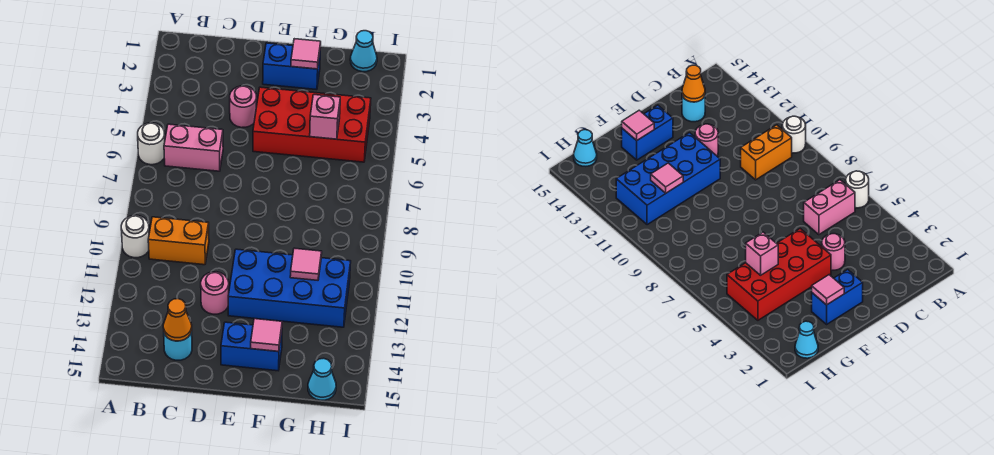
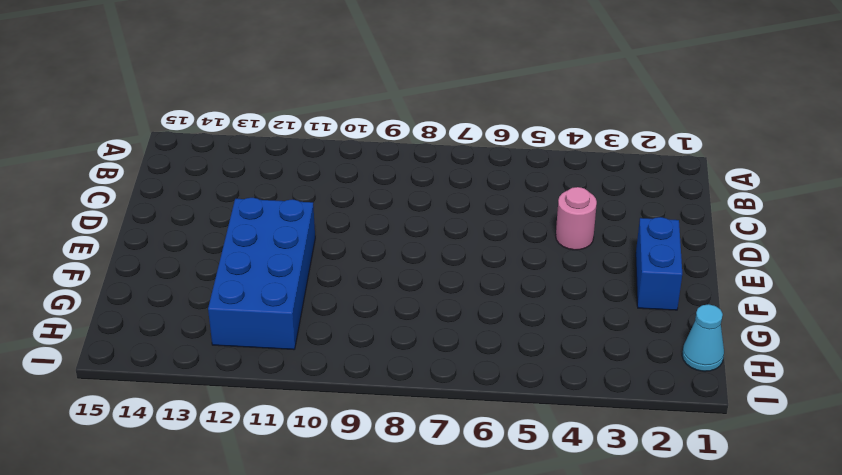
none -> white 1x1 round brick [138,123,165,165]
none -> white 1x1 round brick [121,215,149,258]
none -> pink 1x2 brick [164,124,223,171]

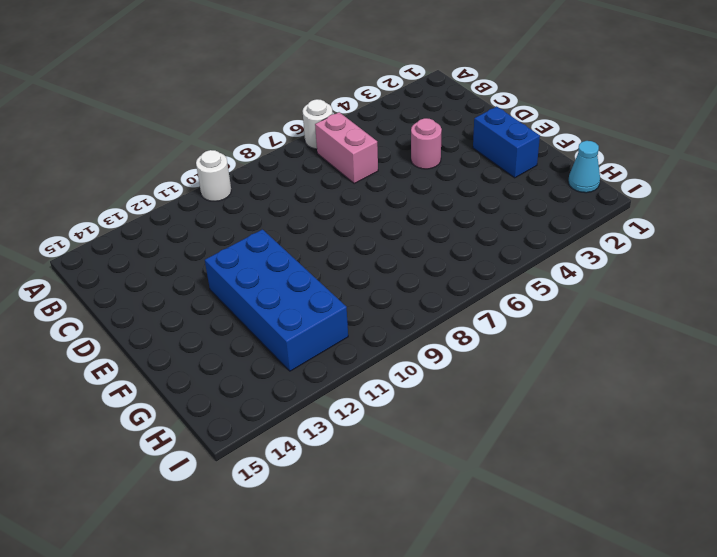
none -> orange 1x2 brick [148,217,209,265]
none -> cyan 1x1 round brick [164,332,192,360]
none -> pink 1x1 round brick [201,272,229,314]

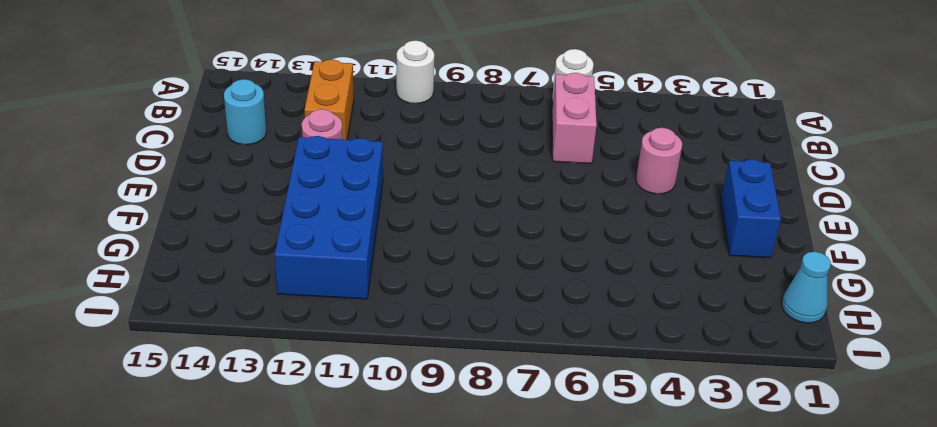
orange 1x2 brick [305,60,354,140] -> orange 1x2 brick moved to [148,217,209,265]
none -> red 2x4 brick [253,87,371,162]
none -> blue 1x2 brick [221,322,282,371]
none -> cyan 1x1 cone [308,358,336,400]

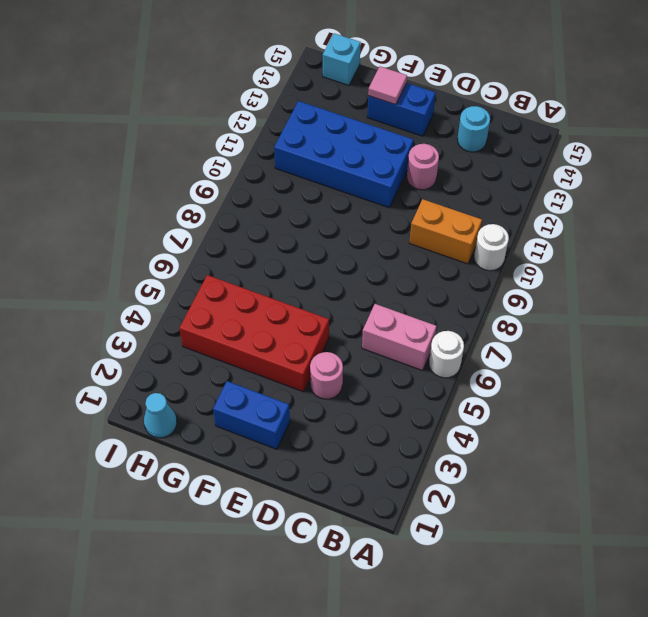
cyan 1x1 brick [323,33,361,85] -> cyan 1x1 cone [308,358,336,400]
none -> orange 1x1 cone [163,299,192,341]
none -> pink 1x1 tile [291,39,321,69]
none -> pink 1x1 brick [310,95,340,139]

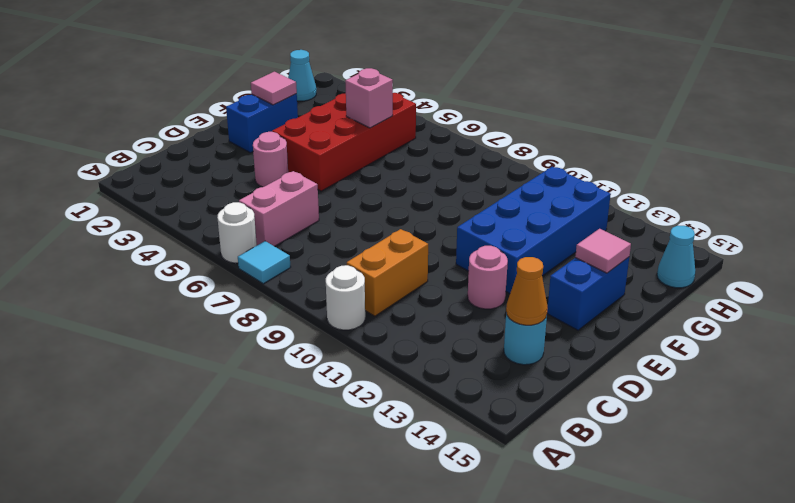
cyan 1x1 tile [238,241,291,284] -> none
none -> pink 1x1 tile [290,248,322,280]

